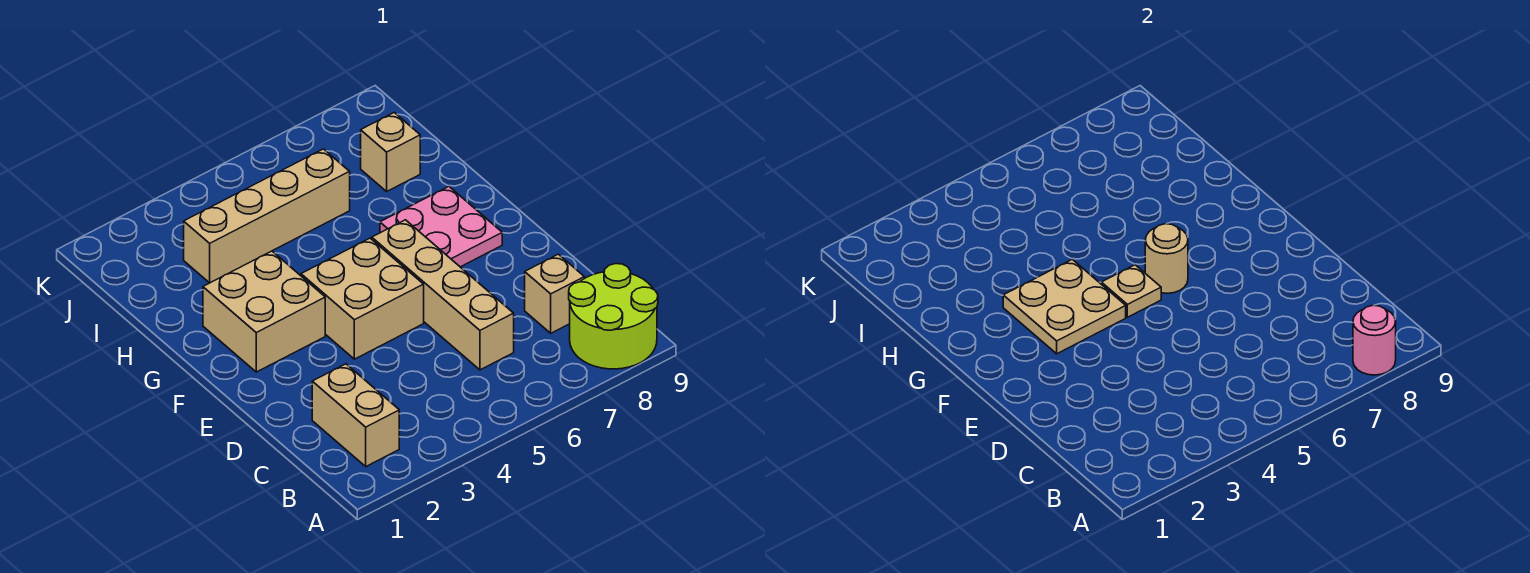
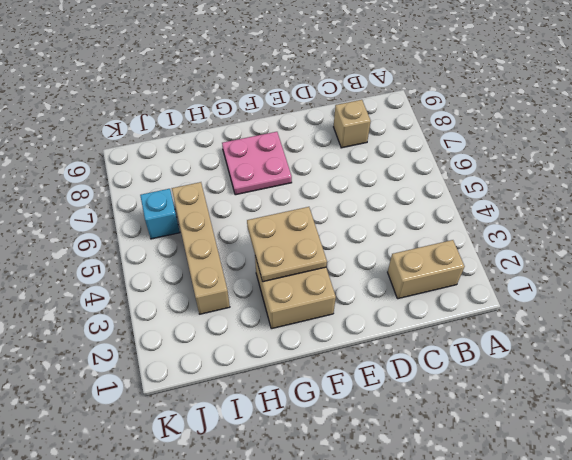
cyan 1x1 brick [140,189,180,239] -> none
none -> lime 2x2 round brick [569,264,658,369]
none -> tan 1x4 brick [372,220,514,370]
none -> tan 2x2 brick [301,238,424,359]

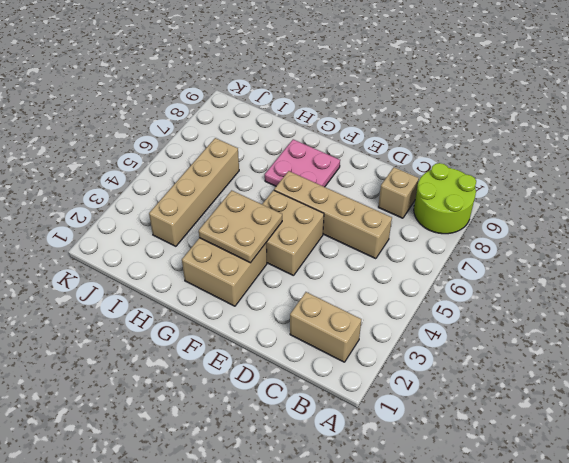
none -> tan 1x1 brick [361,113,420,191]
none -> pink 1x1 round brick [1353,305,1396,375]
none -> tan 1x1 plate [1101,265,1161,317]

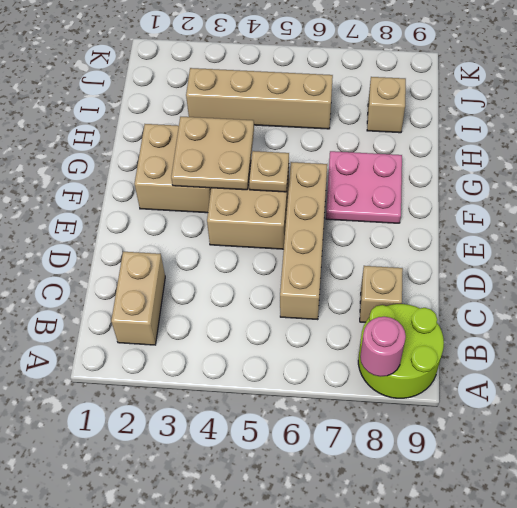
none -> tan 1x1 round brick [1145,224,1188,293]

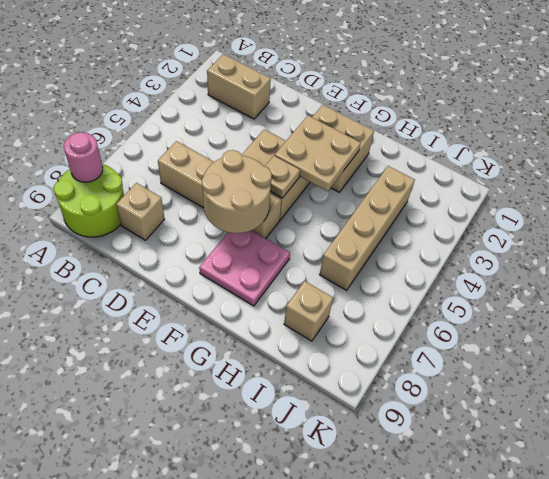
tan 2x2 round brick [202,150,272,233] -> tan 1x1 round brick [1145,224,1188,293]

